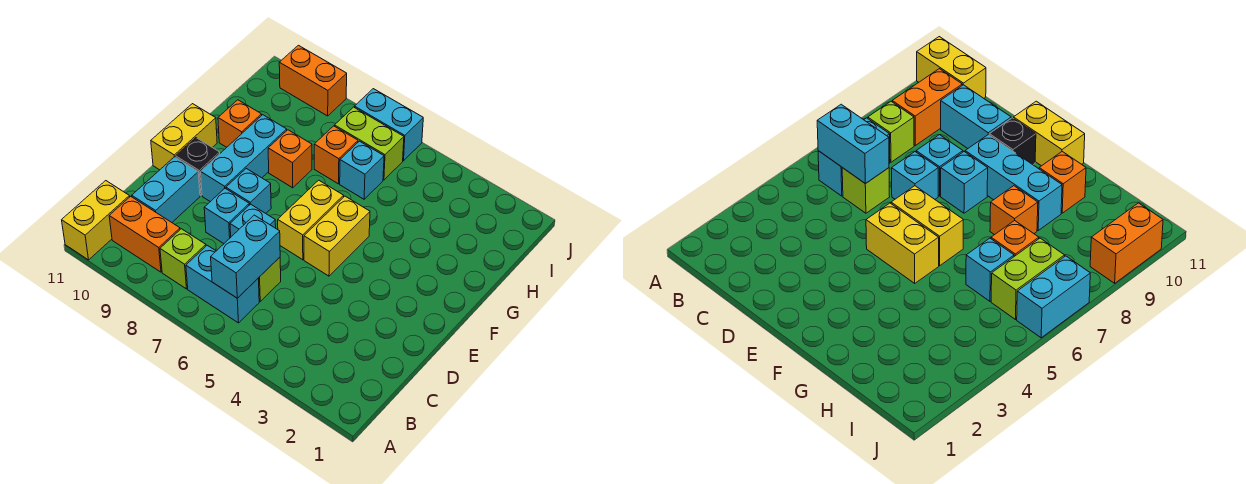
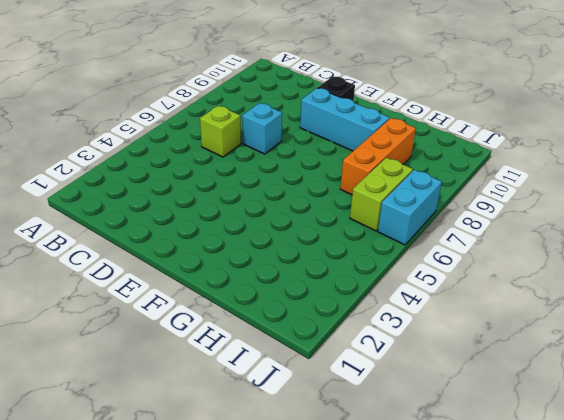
orange 1x3 brick [340,118,416,195] -> orange 1x1 brick [314,126,358,184]
none -> yellow 1x2 brick [62,181,130,260]
none -> cyan 1x2 brick [186,245,259,323]
none -> lime 1x1 brick [160,229,206,289]

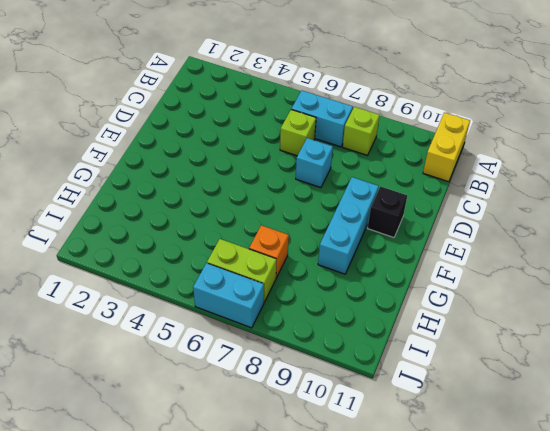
none -> orange 1x2 brick [109,196,180,272]
none -> cyan 1x2 brick [132,157,200,222]
none -> cyan 1x1 brick [204,189,249,244]

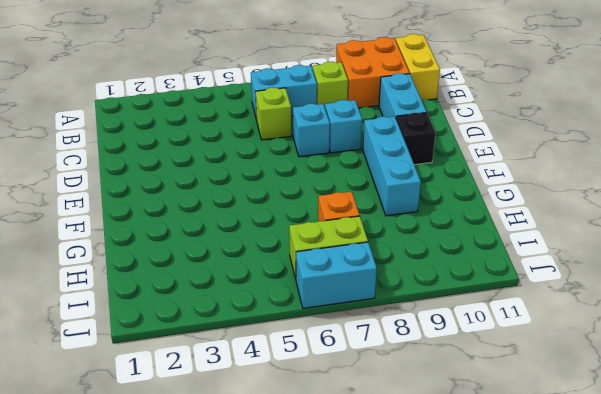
orange 2x2 brick [336,37,410,108] -> orange 1x2 brick [109,196,180,272]
none -> yellow 1x2 brick [304,196,370,276]
none -> yellow 1x2 brick [278,180,344,260]
none -> cyan 1x1 brick [226,169,271,213]

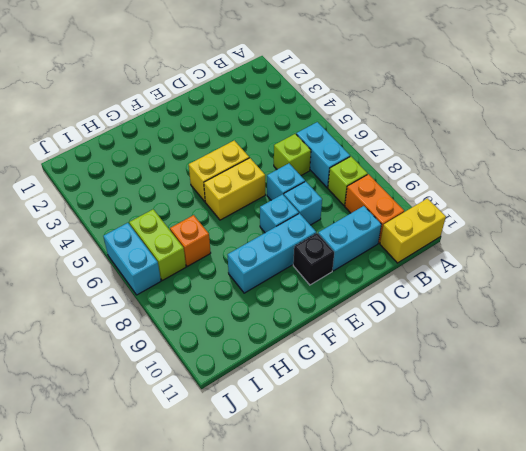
none -> yellow 1x2 brick [151,104,217,170]
none -> orange 1x1 brick [268,130,312,188]
none -> orange 1x1 brick [218,100,262,147]

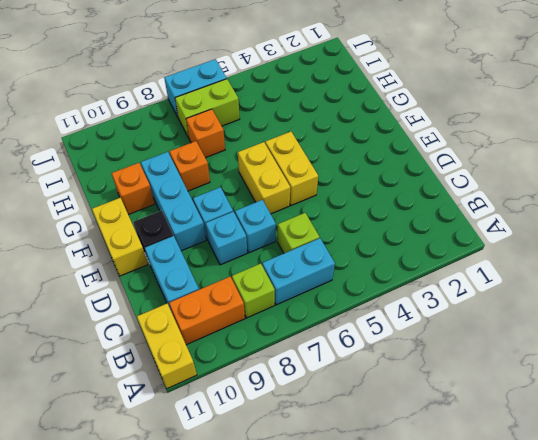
none -> cyan 1x1 brick [340,141,384,199]
none -> orange 1x2 brick [279,45,347,116]
none -> cyan 1x2 brick [211,215,280,298]

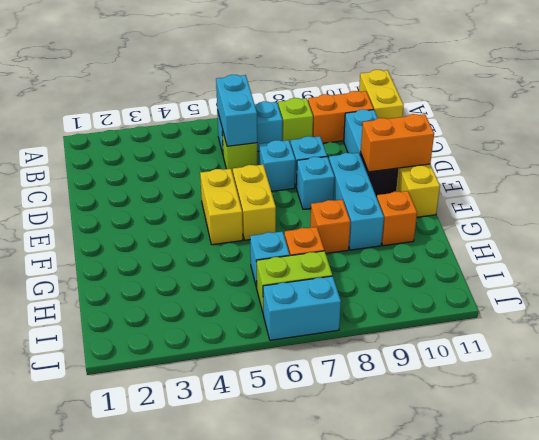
orange 1x2 brick [361,114,434,172] -> orange 1x2 brick moved to [279,45,347,116]

